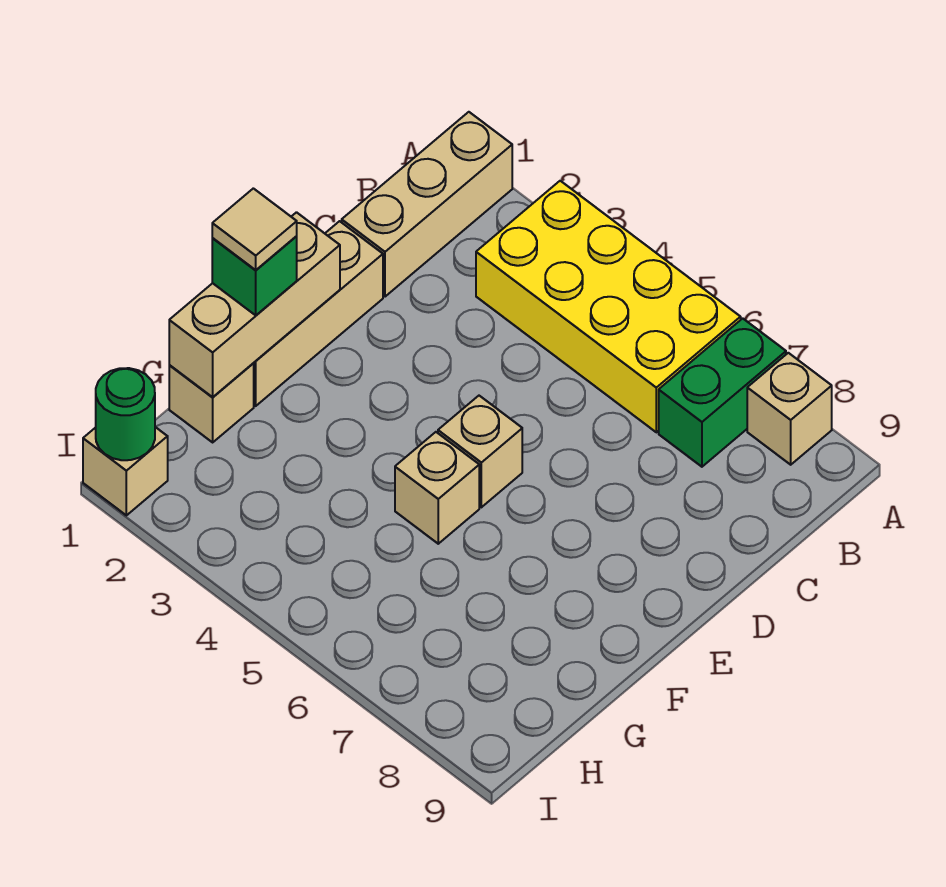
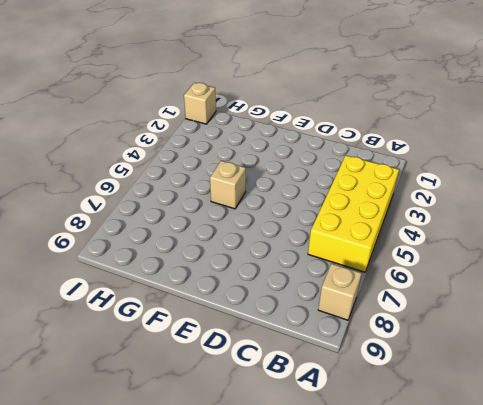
none -> tan 1x3 brick [342,112,512,297]
none -> green 1x2 brick [659,318,786,467]
none -> tan 1x3 brick [254,221,383,406]

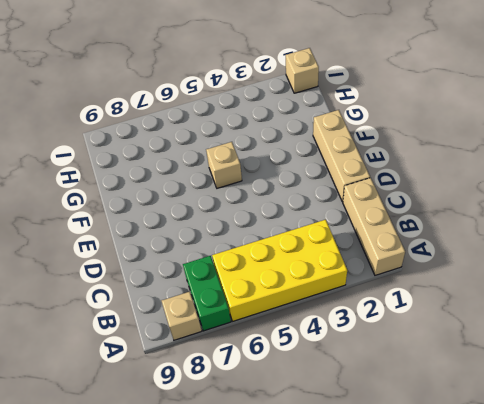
none -> tan 1x1 brick [438,396,522,507]
none -> tan 1x1 brick [169,363,254,442]
none -> tan 1x3 brick [169,212,340,397]

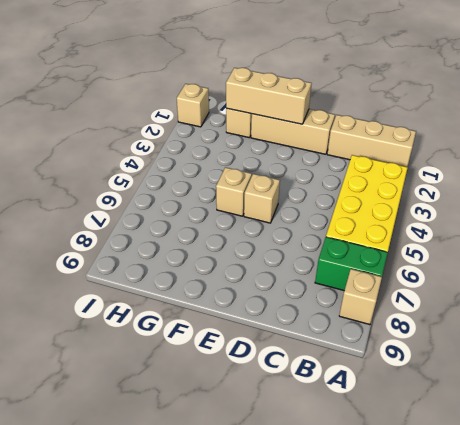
none -> green 1x1 round brick [96,368,155,460]
none -> green 1x1 brick [212,236,297,315]
none -> tan 1x1 tile [212,188,297,270]

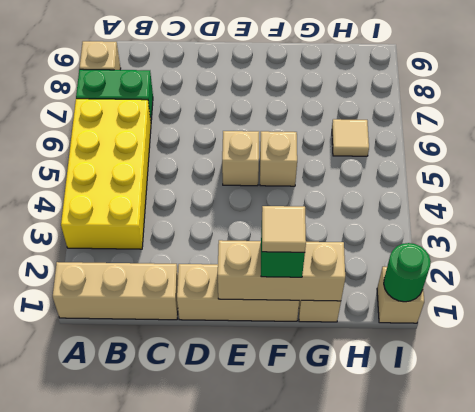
tan 1x1 tile [332,119,369,156] -> none

